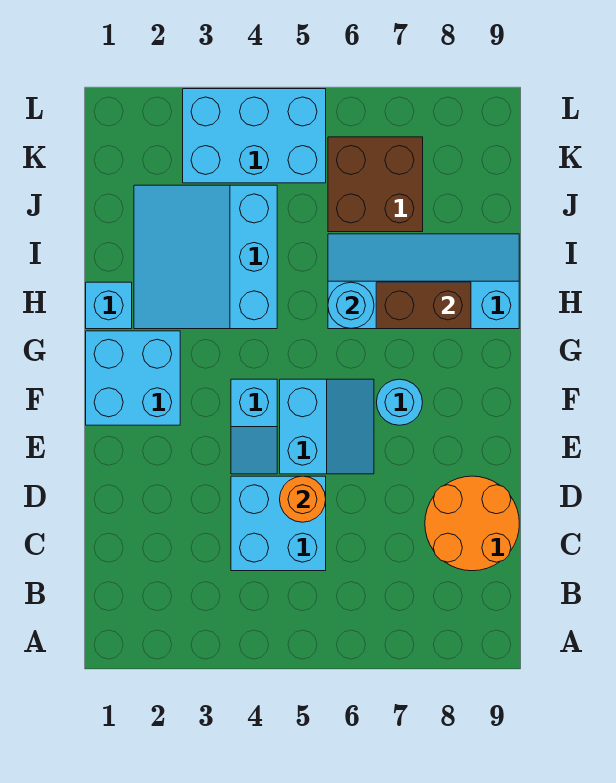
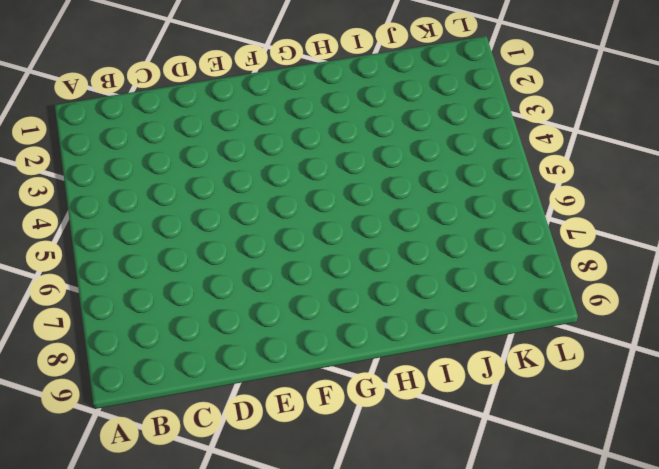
none -> cyan 2x2 brick [231,476,326,571]
none -> orange 2x2 round brick [425,476,519,571]
none -> cyan 1x2 slope [231,379,277,474]

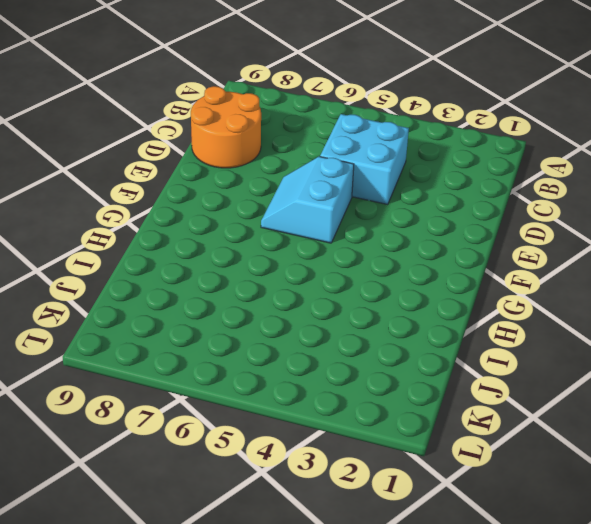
none -> cyan 1x2 slope [231,379,277,474]
none -> cyan 2x2 brick [86,331,180,425]
none -> cyan 1x1 round brick [376,379,423,425]

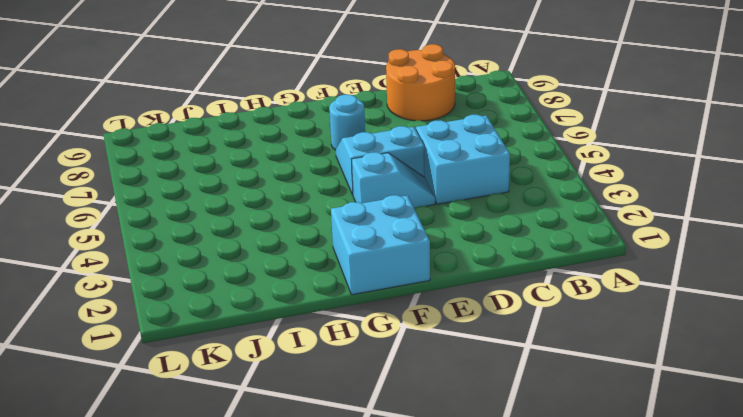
none -> cyan 1x1 brick [86,282,132,329]
none -> cyan 3x3 slope [134,185,277,329]
none -> cyan 2x4 slope [328,234,519,329]

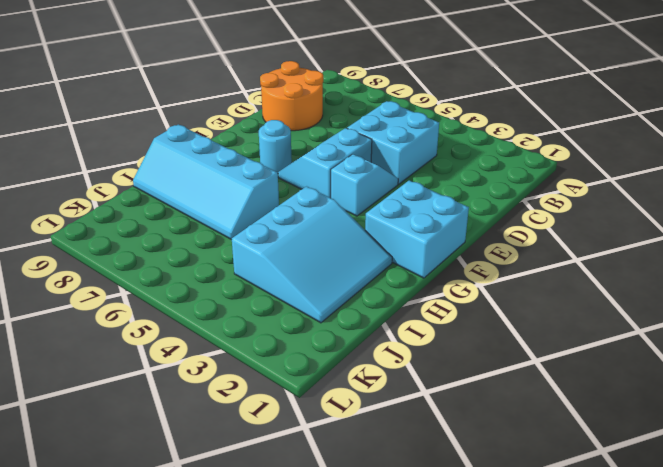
none -> cyan 1x1 brick [86,282,132,329]
none -> brown 2x2 brick [328,137,423,232]
none -> cyan 2x3 brick [183,89,326,183]

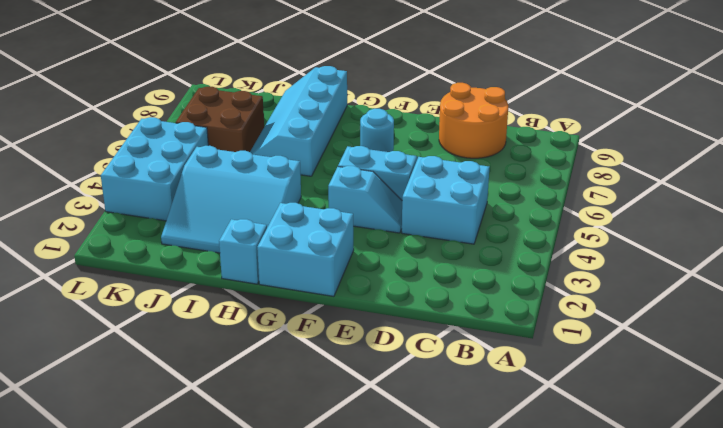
none -> orange 1x1 round brick [280,476,326,522]
none -> cyan 1x1 round brick [328,282,374,329]
none -> brown 1x2 brick [376,282,471,329]

